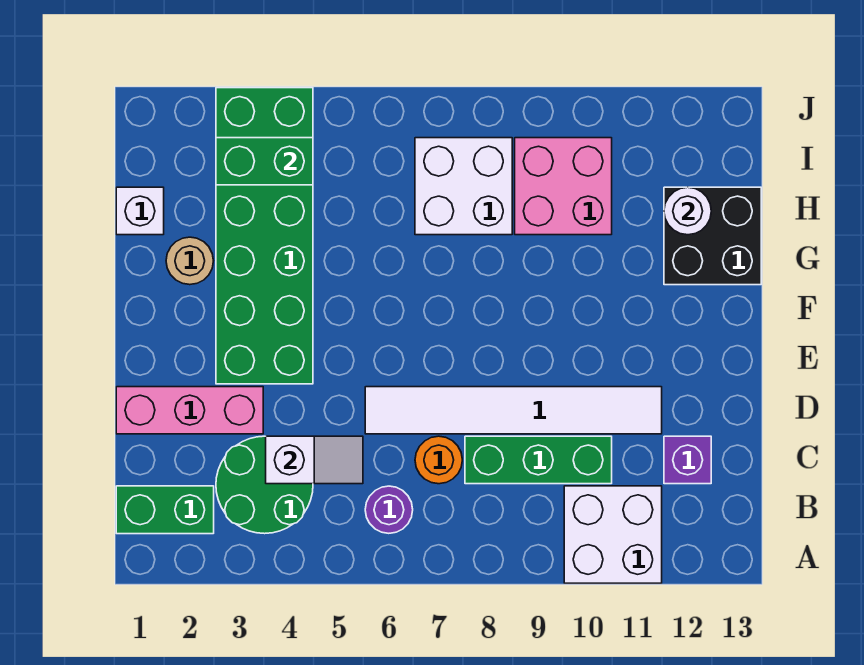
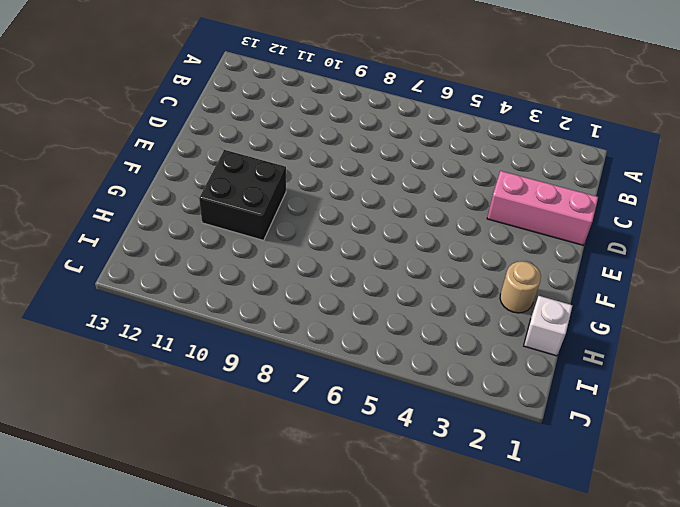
black 2x2 brick [199,150,286,240] -> black 2x2 brick moved to [664,187,761,285]
none -> white 2x2 brick [564,486,662,583]
none -> green 1x2 brick [116,486,214,534]
none -> green 2x2 round brick [216,436,313,534]

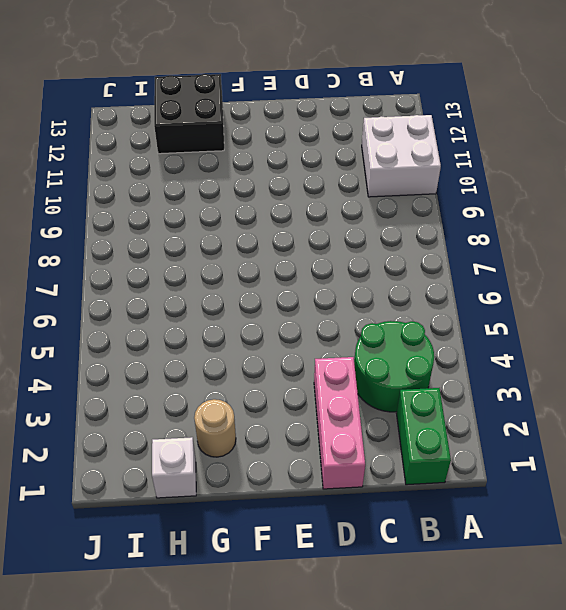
none -> purple 1x1 round brick [365,486,413,533]
none -> orange 1x1 round brick [415,436,462,484]
none -> green 1x3 brick [465,436,612,484]

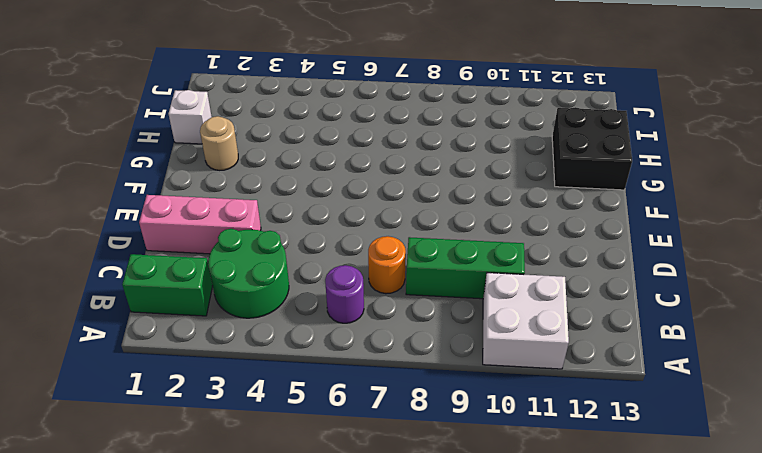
none -> purple 1x1 brick [664,436,711,484]
none -> white 1x6 tile [365,387,662,434]
none -> green 2x6 brick [216,88,313,384]

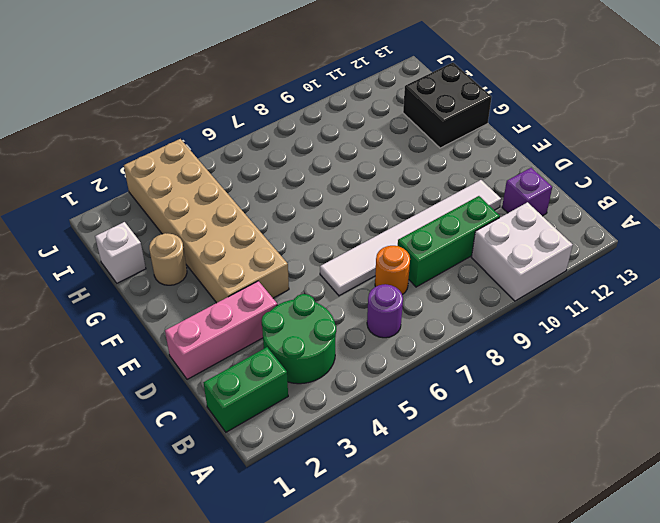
tan 2x6 brick [124,139,289,303] -> green 2x6 brick [216,88,313,384]
none -> white 2x2 brick [415,138,512,235]
none -> pink 2x2 brick [515,138,612,235]
none -> white 1x2 slope [266,436,363,484]

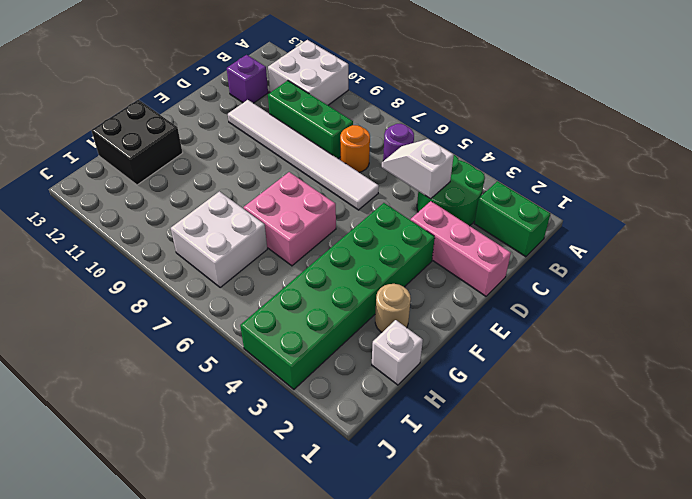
pink 2x2 brick [243,172,336,266] -> pink 2x2 brick moved to [515,138,612,235]
none -> white 1x1 round brick [664,187,711,235]
none -> green 1x2 brick [216,138,313,185]

